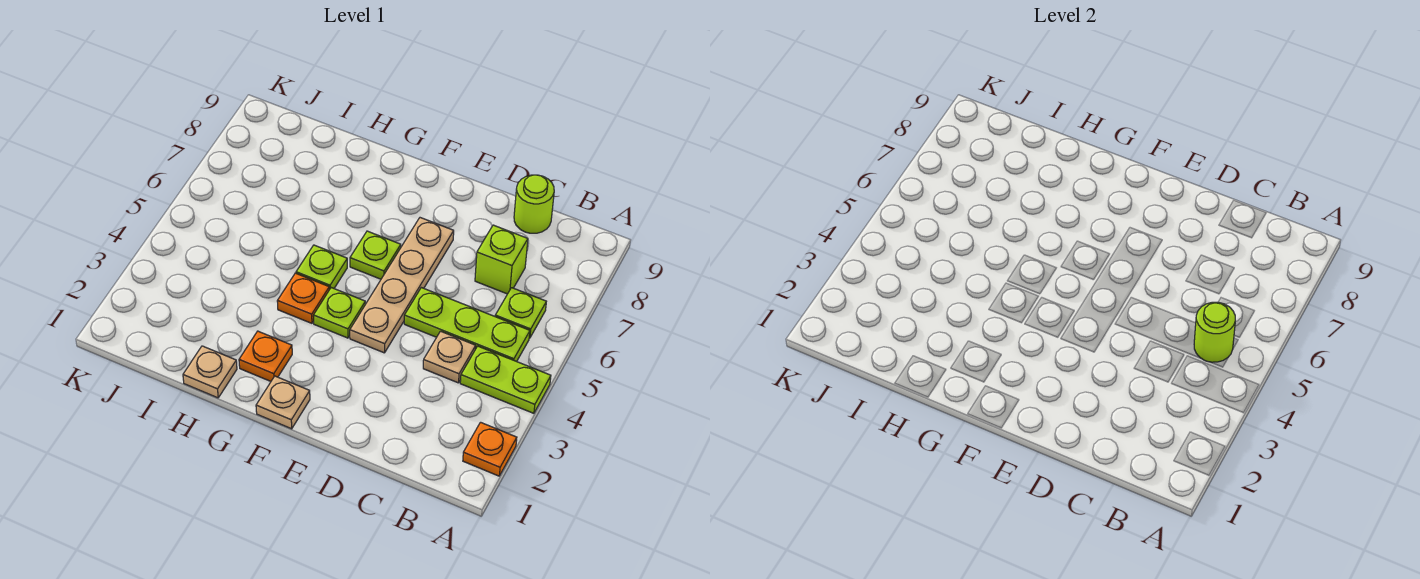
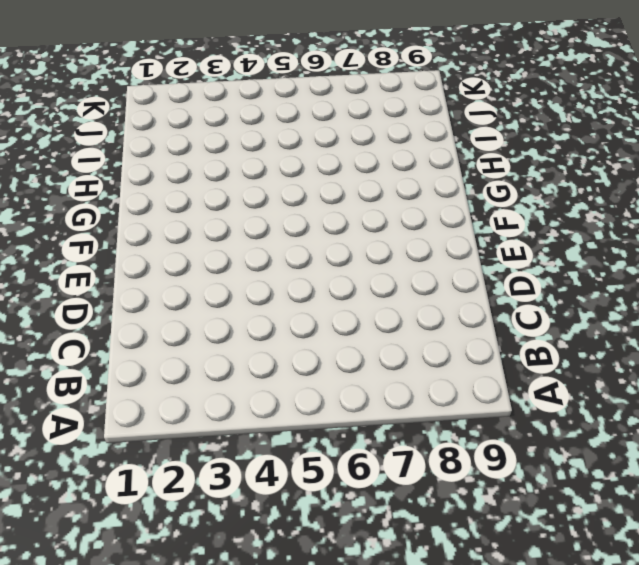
none -> orange 1x1 plate [463,422,517,476]
none -> lime 1x2 plate [460,346,551,413]
none -> lime 1x3 plate [404,288,530,362]

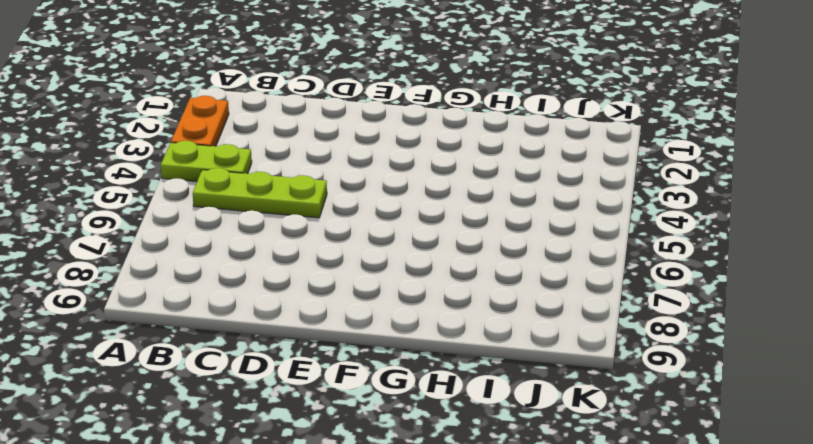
orange 1x2 plate [171,96,229,146] -> orange 1x1 plate [463,422,517,476]
none -> lime 1x1 plate [495,288,546,338]
none -> tan 1x1 plate [423,331,476,383]
none -> lime 1x1 brick [475,225,528,294]

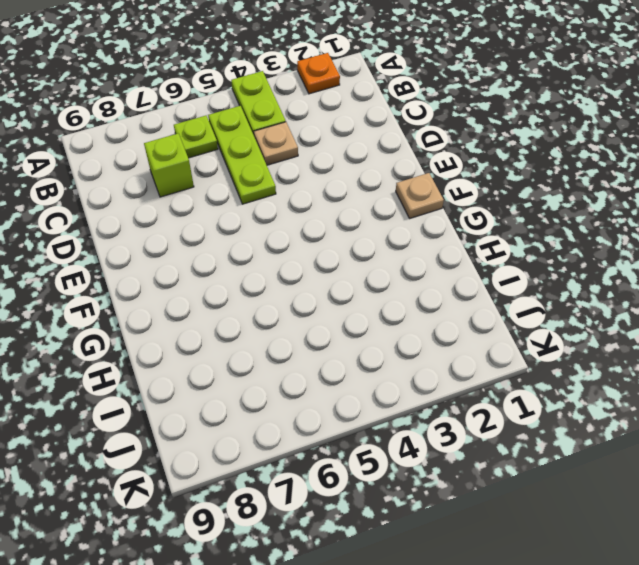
none -> lime 1x1 round brick [514,175,554,233]
none -> tan 1x4 plate [350,218,454,353]
none -> lime 1x1 plate [313,288,365,338]

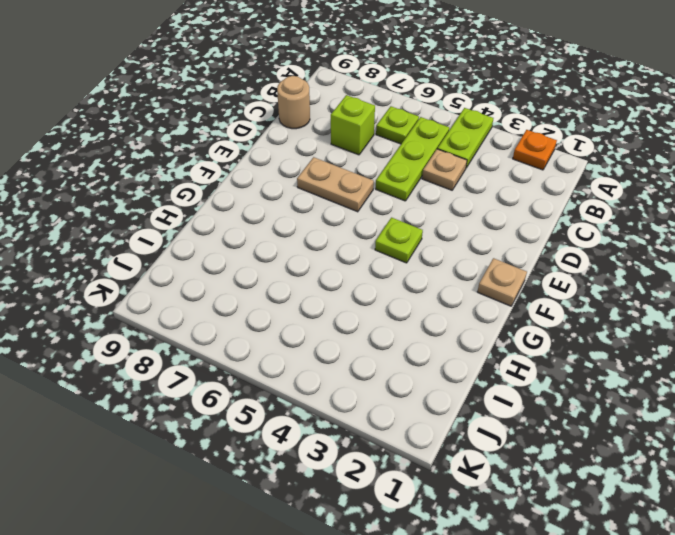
tan 1x1 round brick [277,76,310,129] -> lime 1x1 round brick [514,175,554,233]
tan 1x2 plate [297,157,374,212] -> tan 1x4 plate [350,218,454,353]
none -> lime 1x1 plate [350,231,401,279]
none -> orange 1x1 plate [239,331,292,381]
none -> orange 1x1 plate [277,273,329,323]

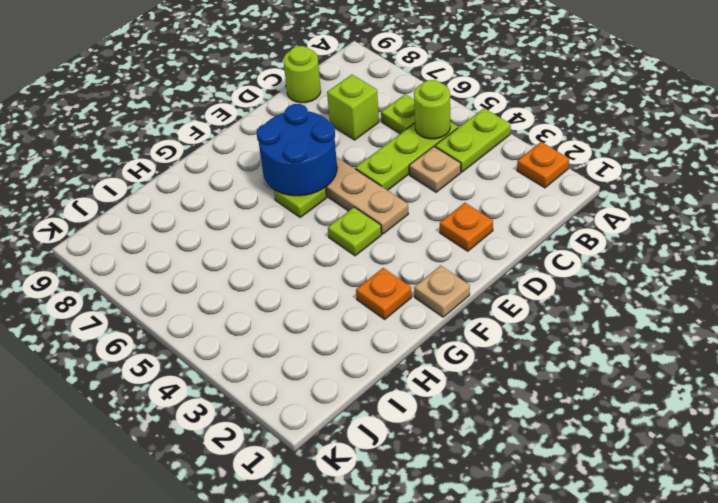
orange 1x1 plate [440,203,493,251] -> orange 1x1 plate moved to [277,273,329,323]
blue 2x2 round brick [257,104,337,196] -> none
none -> lime 1x1 plate [296,245,347,290]
none -> tan 1x1 plate [183,346,237,398]

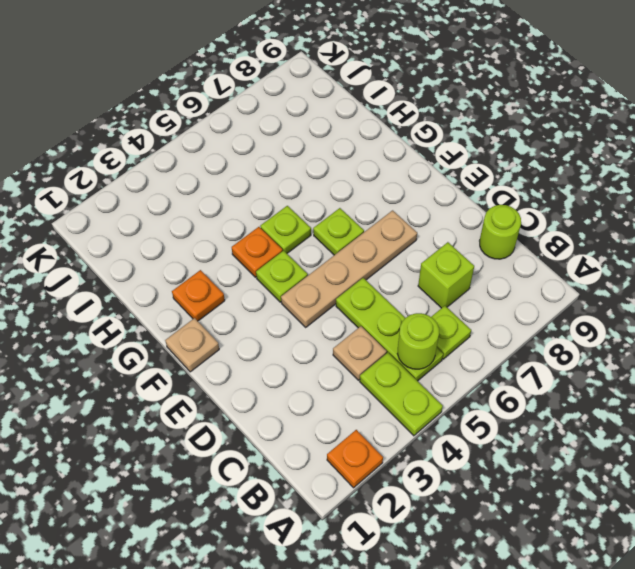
none -> tan 1x1 plate [183,346,237,398]

